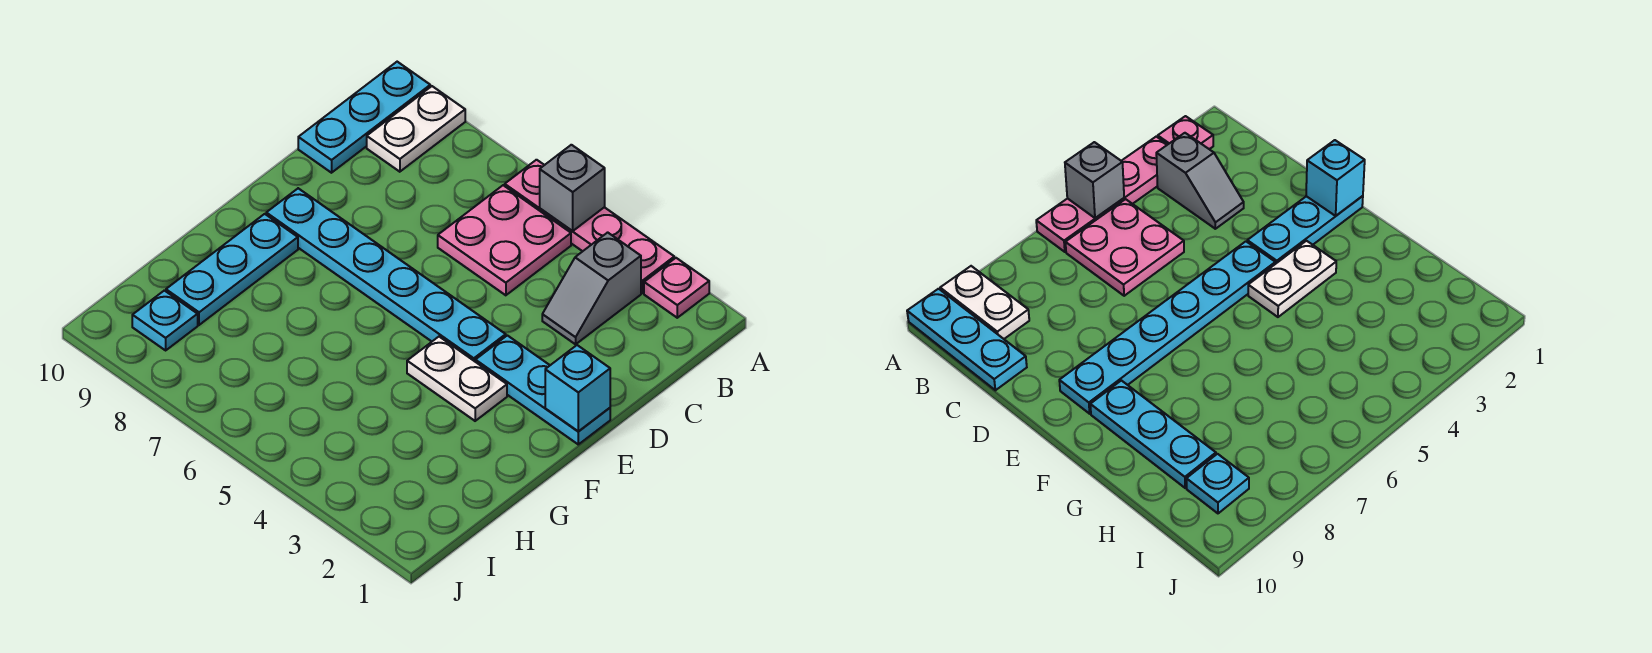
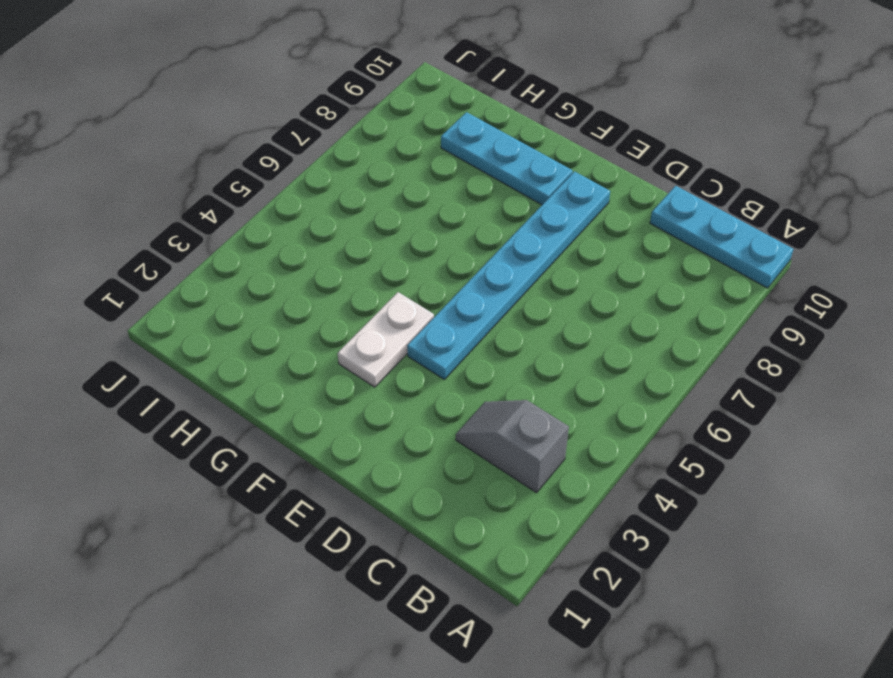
none -> pink 1x1 plate [644,258,709,318]
none -> pink 1x4 plate [505,160,674,293]
none -> white 1x2 plate [367,86,465,172]

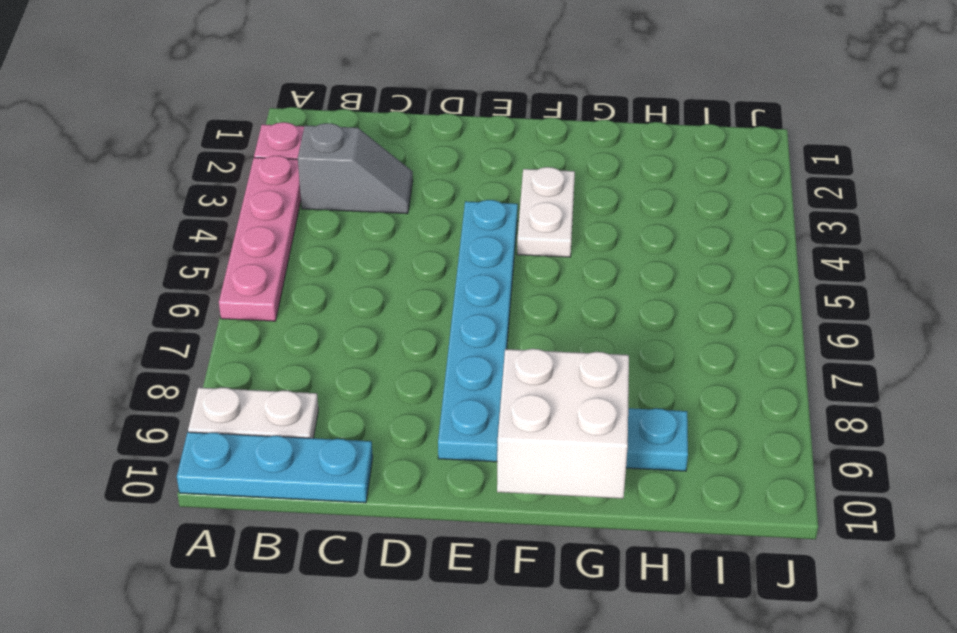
white 2x2 brick [497,349,629,499] -> none
none -> pink 2x2 plate [438,185,571,295]
none -> cyan 1x3 plate [475,335,610,444]
none -> cyan 1x1 plate [132,290,198,350]

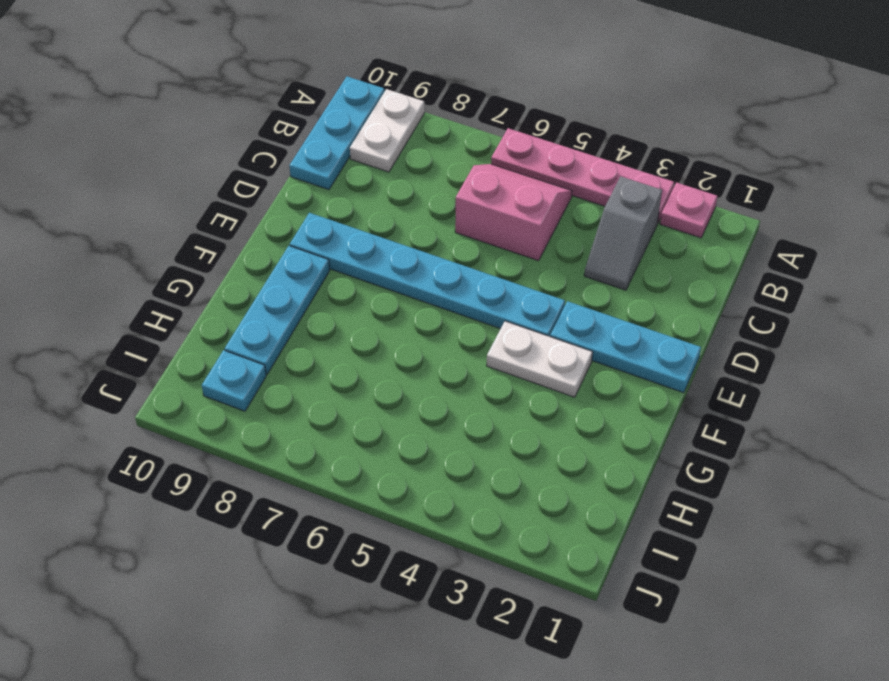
pink 2x2 slope [455,164,572,261] -> pink 2x2 plate [438,185,571,295]
none -> grey 1x1 brick [540,145,605,231]
none -> cyan 1x1 brick [545,345,610,431]

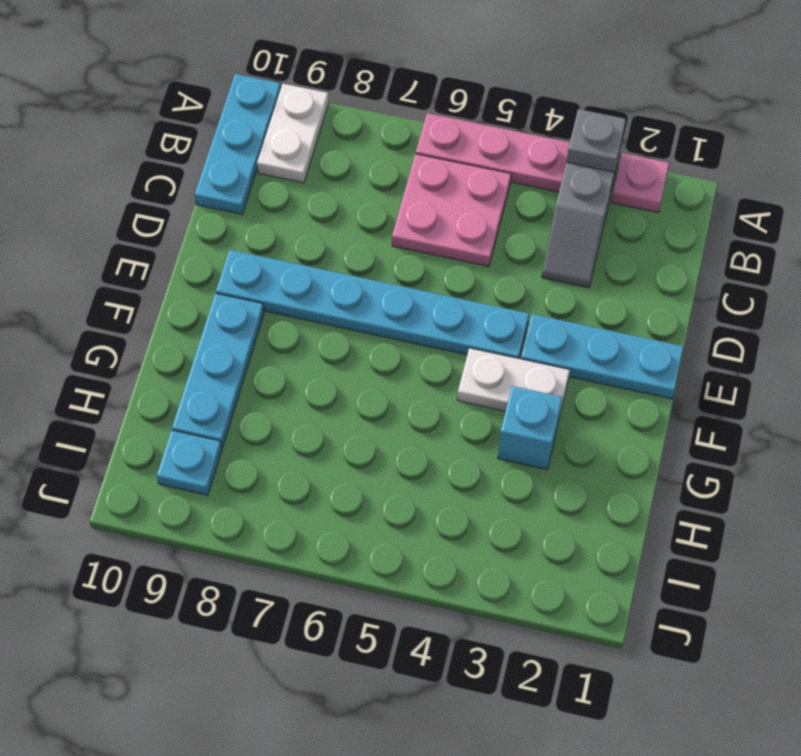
grey 1x1 brick [567,109,626,185] -> grey 1x1 brick moved to [540,145,605,231]
cyan 1x1 brick [498,386,562,469] -> cyan 1x1 brick moved to [545,345,610,431]

